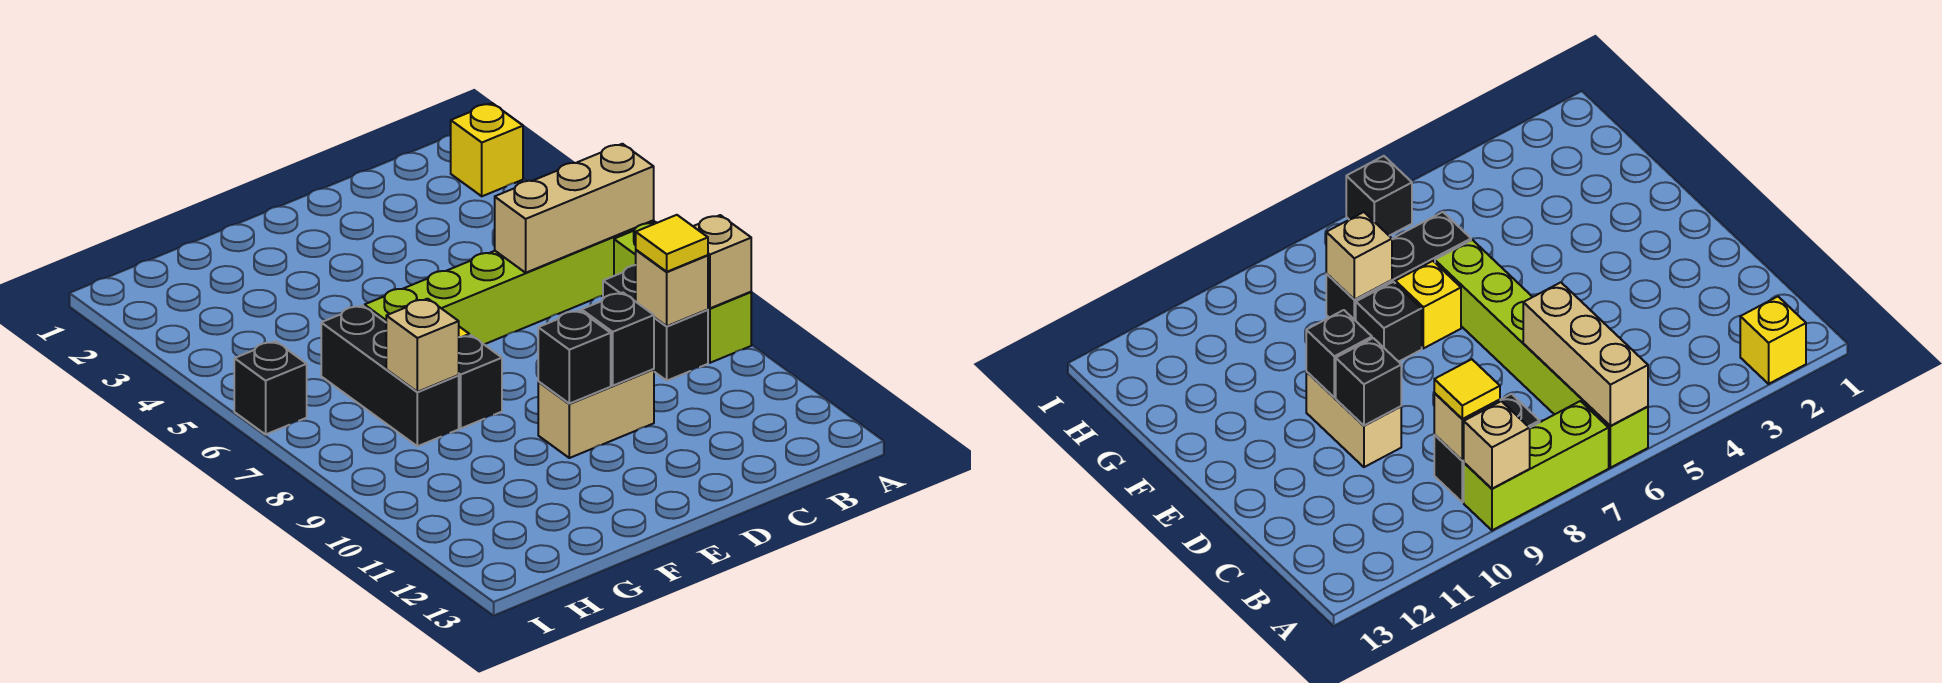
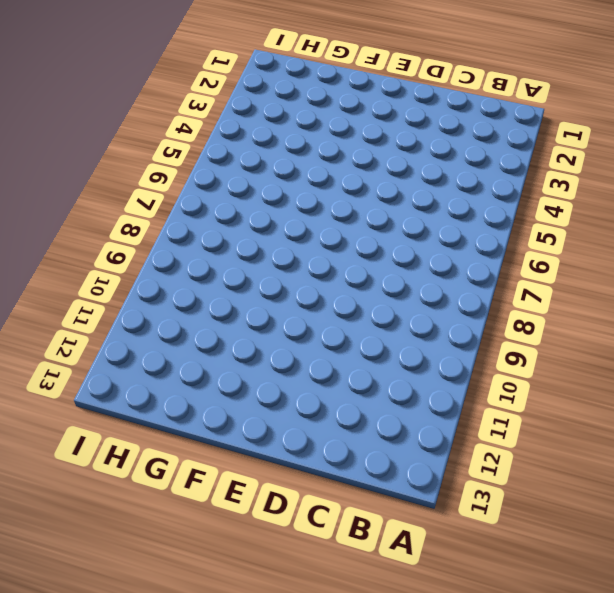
none -> yellow 1x1 brick [451,103,523,196]
none -> lime 1x6 brick [365,221,654,344]
none -> lime 1x3 brick [614,222,751,363]

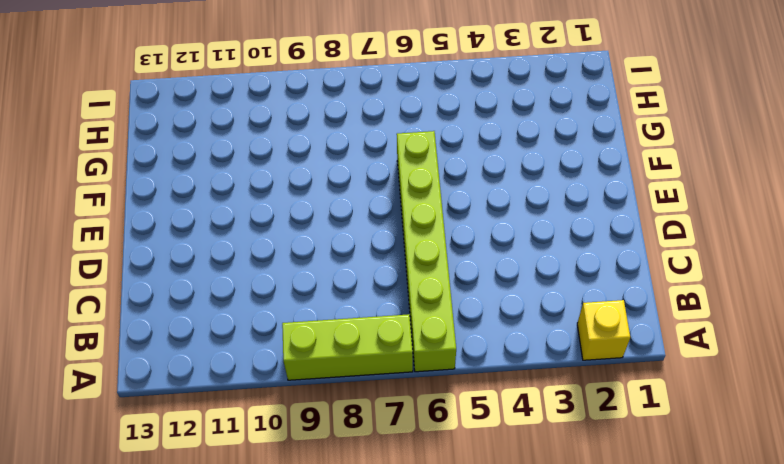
none -> black 1x2 brick [603,265,708,381]
none -> tan 1x2 brick [538,369,654,458]
none -> yellow 1x1 brick [1395,261,1461,348]

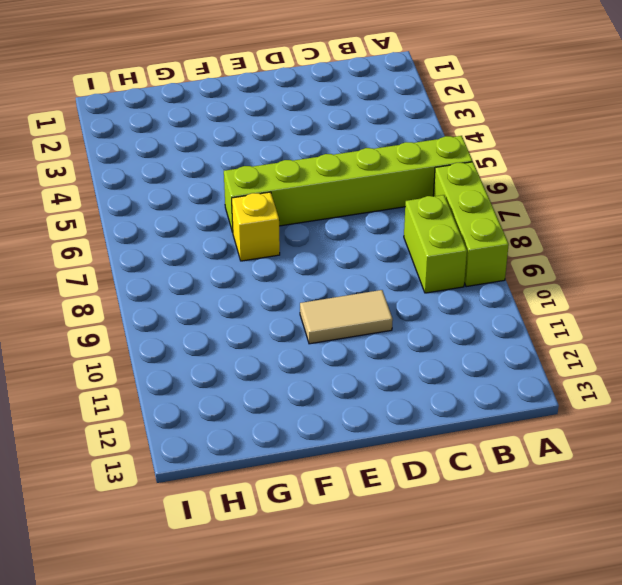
lime 1x2 brick [404,195,467,293] -> black 1x2 brick [603,265,708,381]
tan 1x2 tile [300,290,393,344] -> tan 1x2 brick [538,369,654,458]
none -> yellow 1x1 brick [451,103,523,196]
none -> black 1x1 brick [458,335,502,428]
none -> black 1x3 brick [321,305,459,446]

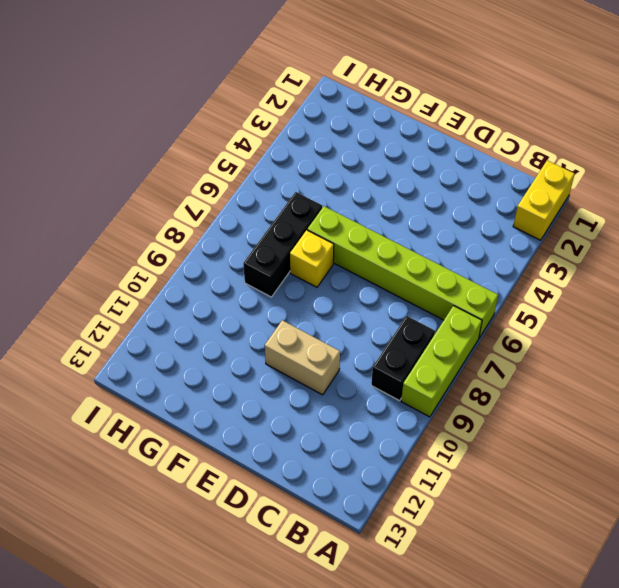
yellow 1x2 brick [513,161,574,240] -> yellow 1x1 brick [451,103,523,196]
none -> black 1x1 brick [458,335,502,428]
none -> black 1x1 brick [234,341,307,434]
none -> tan 1x3 brick [495,144,654,273]

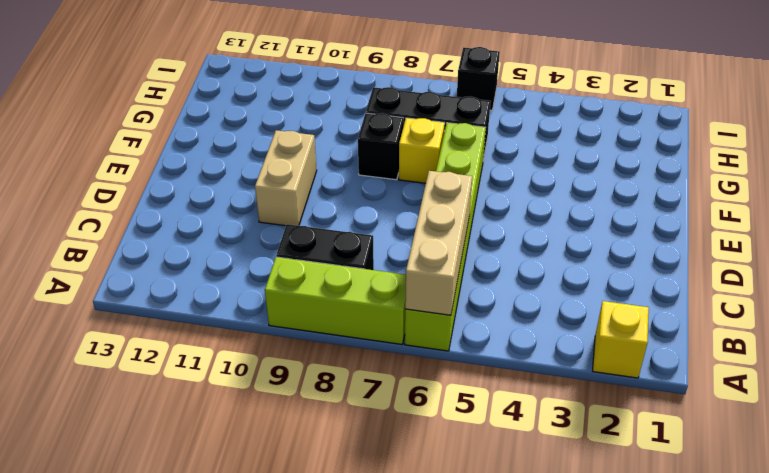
none -> tan 1x1 brick [693,215,751,308]
none -> tan 1x1 brick [636,250,708,326]
none -> black 1x1 brick [582,293,654,386]

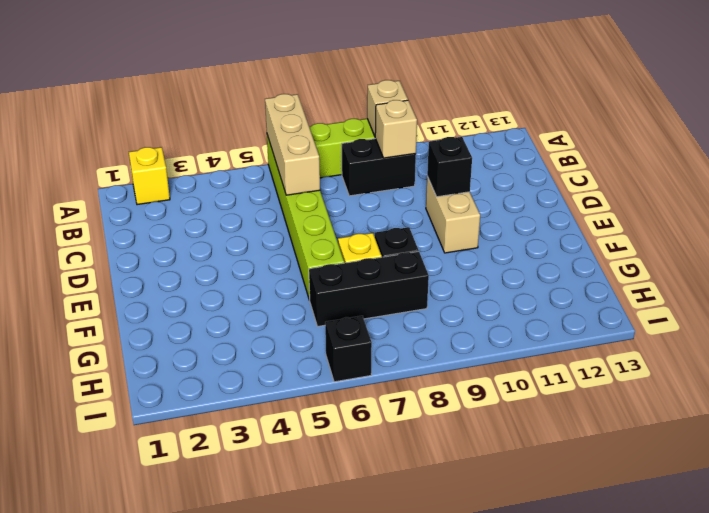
none -> black 1x1 brick [538,310,611,404]
none -> tan 1x1 brick [386,299,459,392]
none -> yellow 1x1 tile [636,215,708,272]

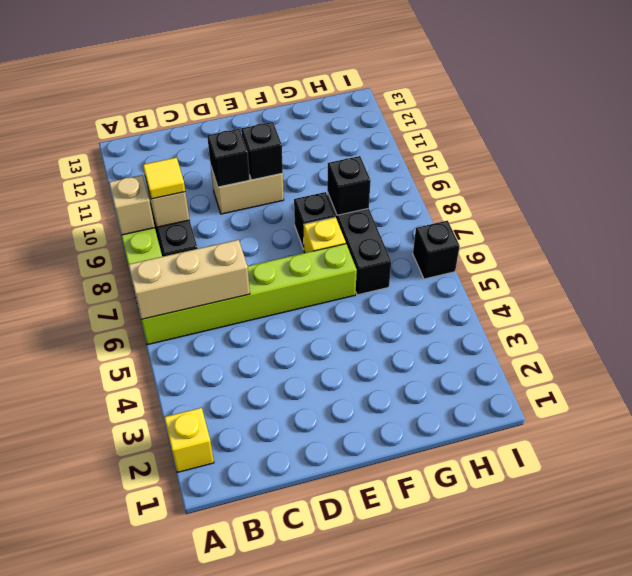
black 1x1 brick [327,156,371,215] -> tan 1x1 brick [386,299,459,392]

